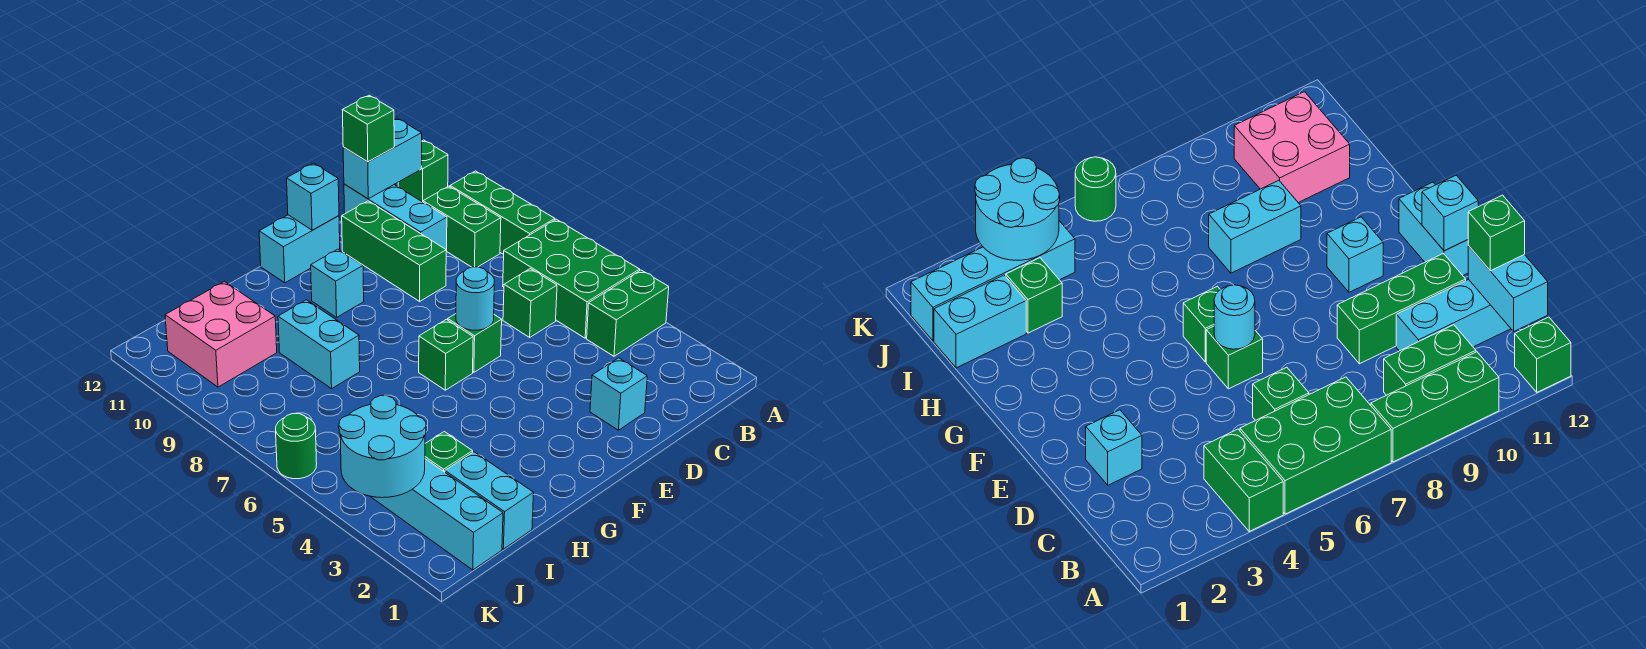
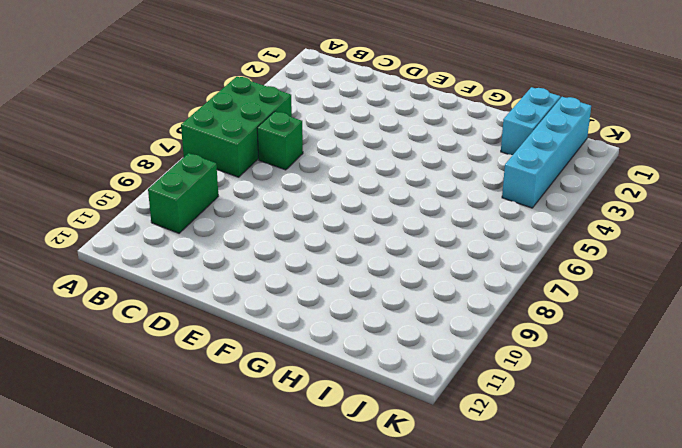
none -> green 1x2 brick [587,270,669,356]
none -> green 1x3 brick [450,171,555,254]
none -> green 1x1 brick [398,140,448,202]

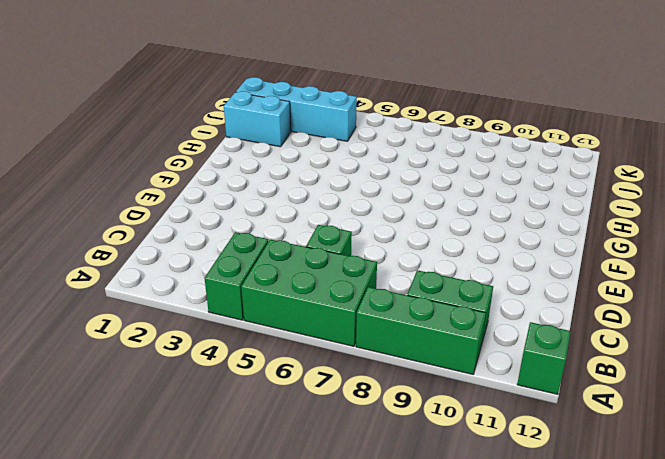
none -> cyan 1x3 brick [344,184,447,253]
none -> cyan 1x1 brick [590,358,647,430]
none -> green 1x3 brick [342,201,446,301]

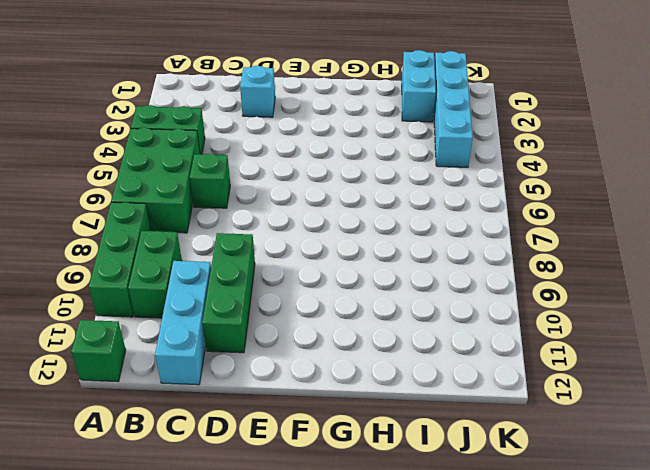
none -> green 1x1 brick [448,314,502,372]
none -> cyan 1x2 brick [259,215,340,283]
none -> green 1x1 brick [419,319,473,390]

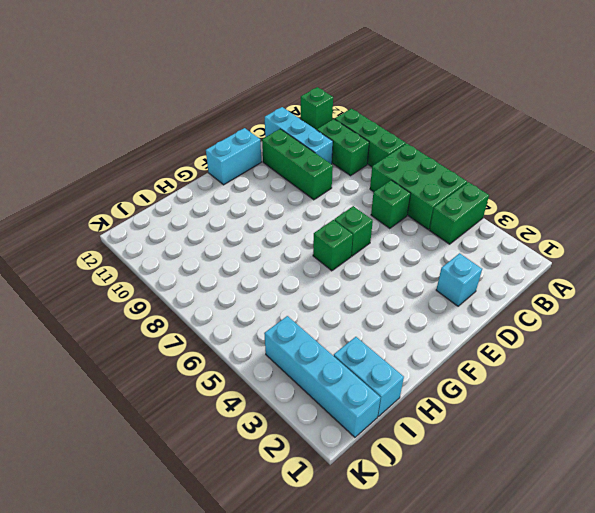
none -> cyan 1x1 brick [311,249,364,317]
none -> cyan 1x2 brick [278,300,360,389]
none -> green 1x1 brick [425,432,473,472]

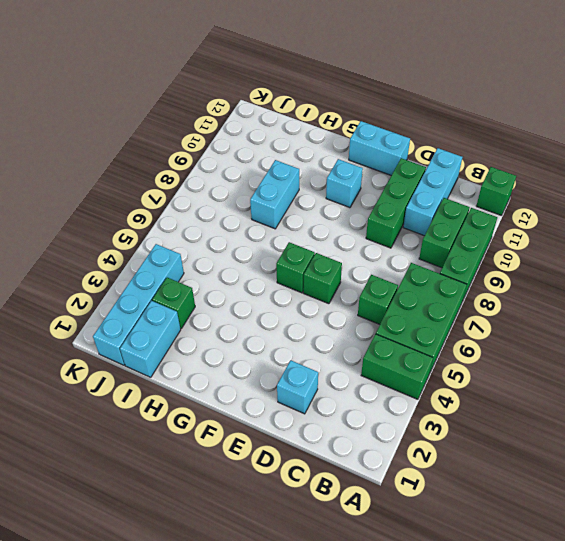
none -> pink 2x2 brick [165,282,277,387]
none -> green 1x1 round brick [276,414,317,479]
none -> cyan 1x2 brick [343,118,422,199]

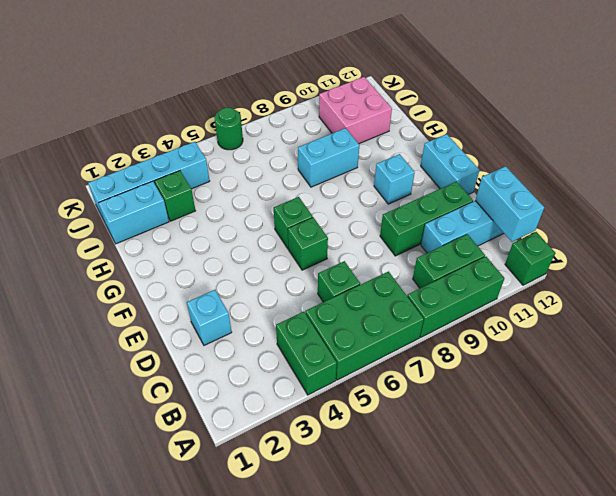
none -> cyan 1x1 round brick [456,267,494,330]
none -> cyan 1x1 brick [287,163,339,230]
none -> cyan 2x2 round brick [339,396,426,498]

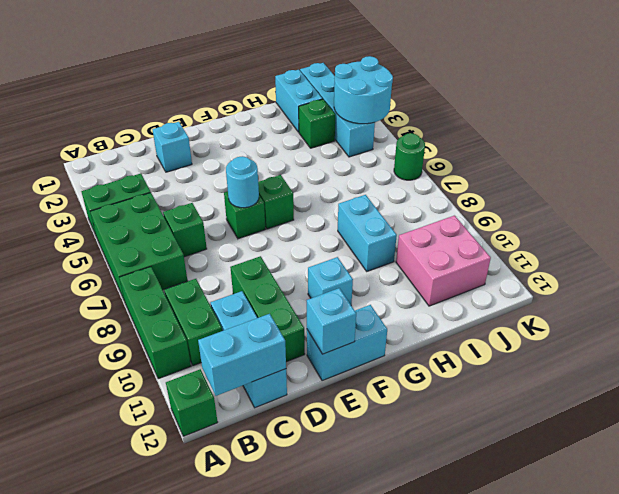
none -> green 1x1 brick [343,95,394,162]

